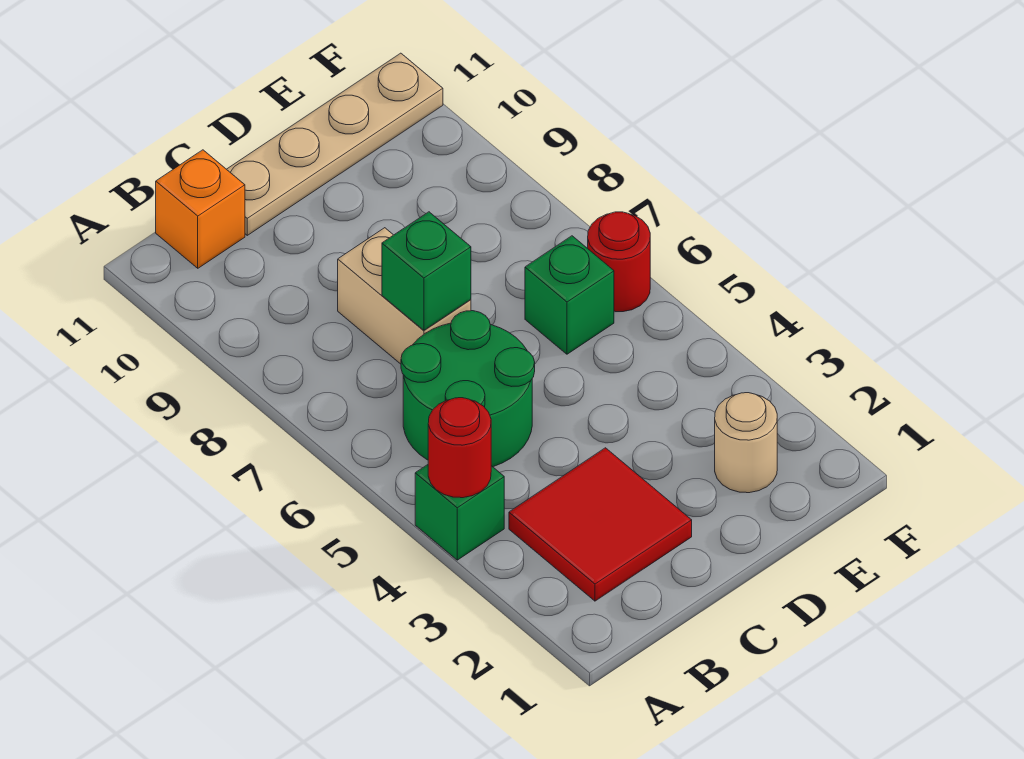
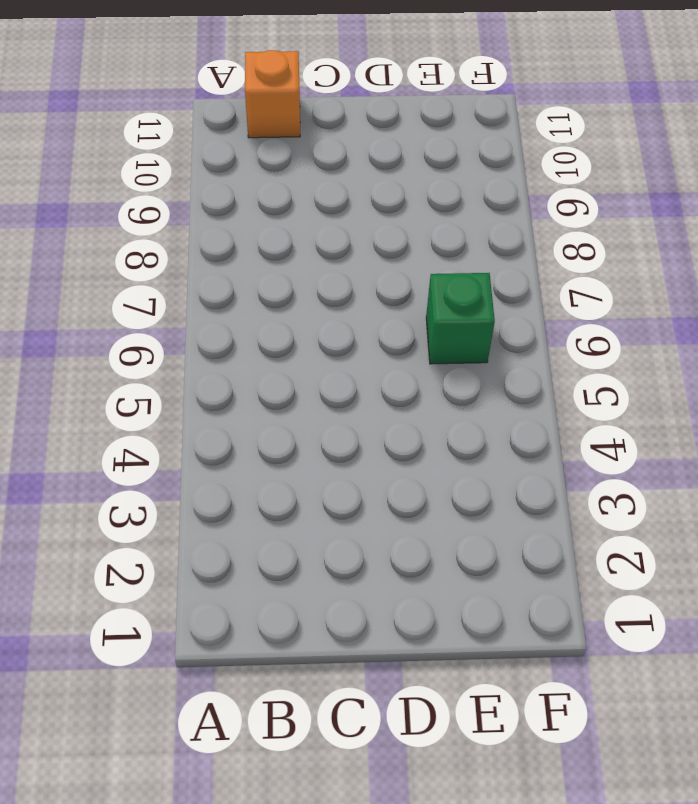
none -> green 1x1 brick [415,465,504,560]
none -> red 2x2 tile [509,448,692,601]

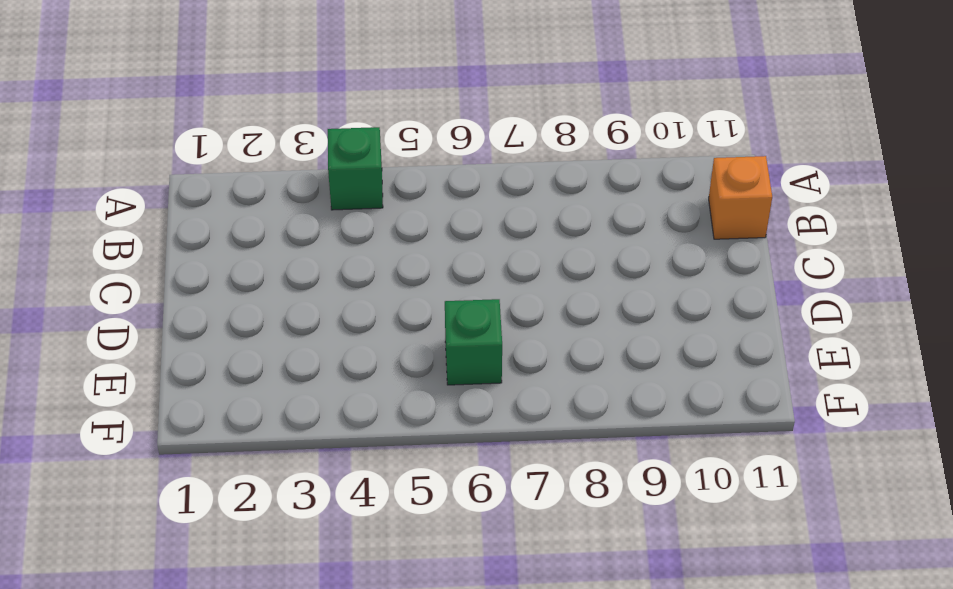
none -> red 2x2 tile [509,448,692,601]
none -> green 2x2 round brick [401,311,535,467]

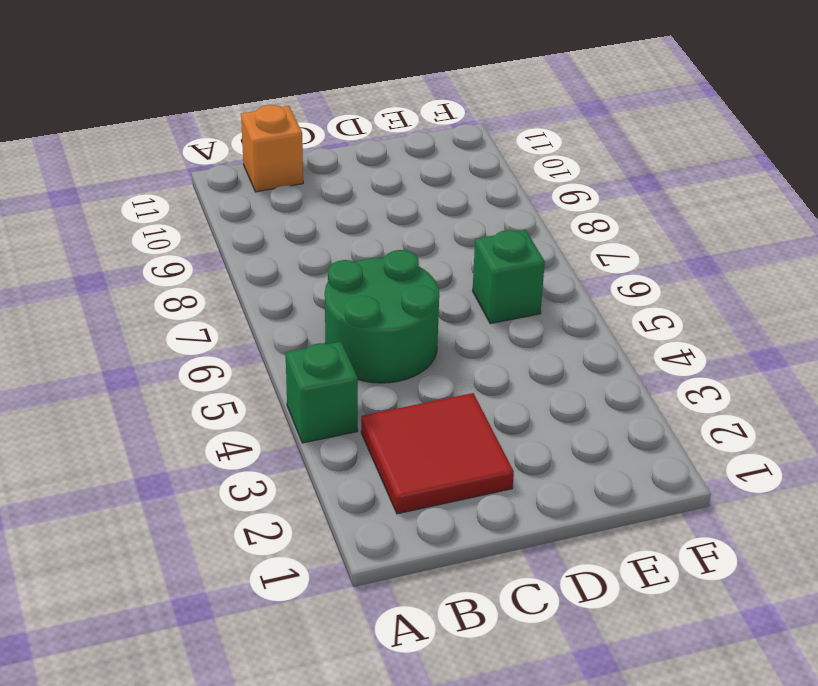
none -> tan 1x2 brick [338,228,471,364]
none -> tan 1x4 plate [227,53,443,235]

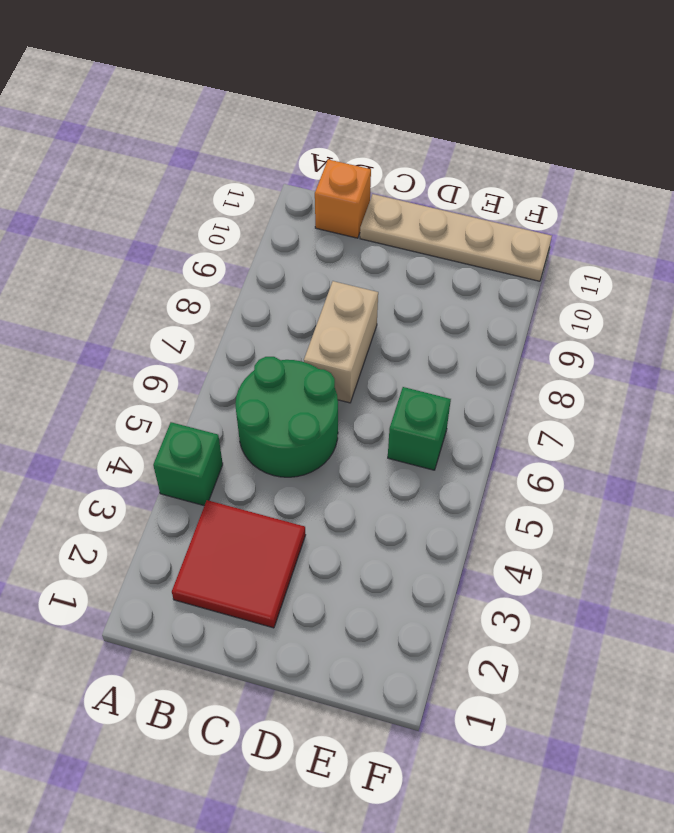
none -> tan 1x1 round brick [715,393,777,493]
none -> red 1x1 round brick [588,212,650,312]

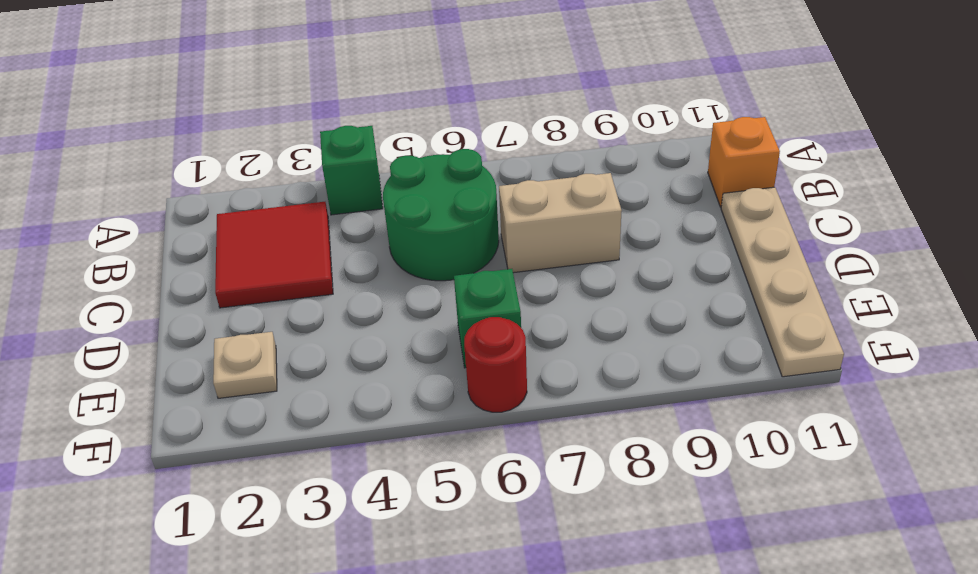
tan 1x1 plate [213,332,277,398] -> tan 1x1 round brick [715,393,777,493]
none -> red 1x1 round brick [428,398,491,498]
none -> green 1x1 brick [382,212,471,330]

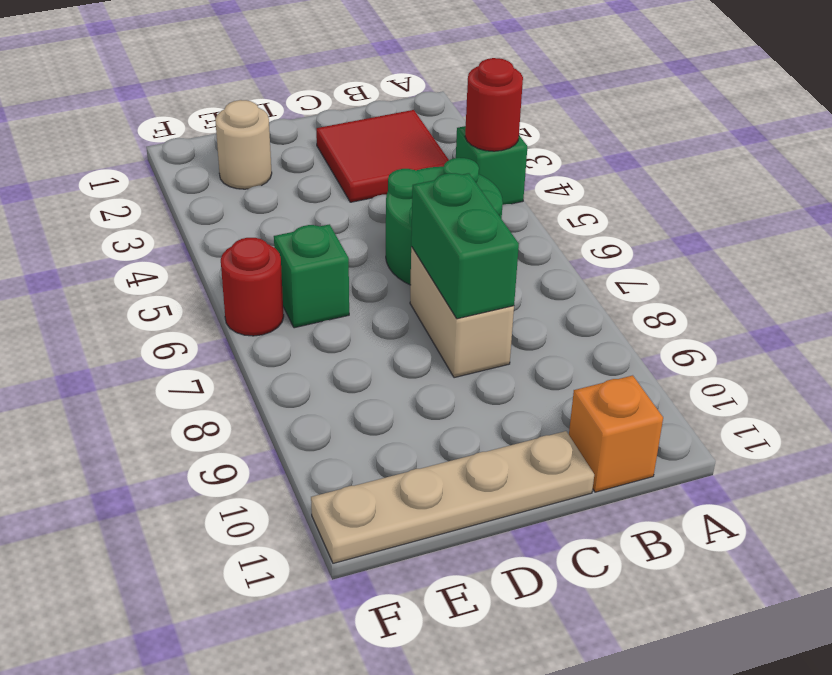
green 1x2 brick [411,173,519,319] -> green 1x1 brick [382,212,471,330]

